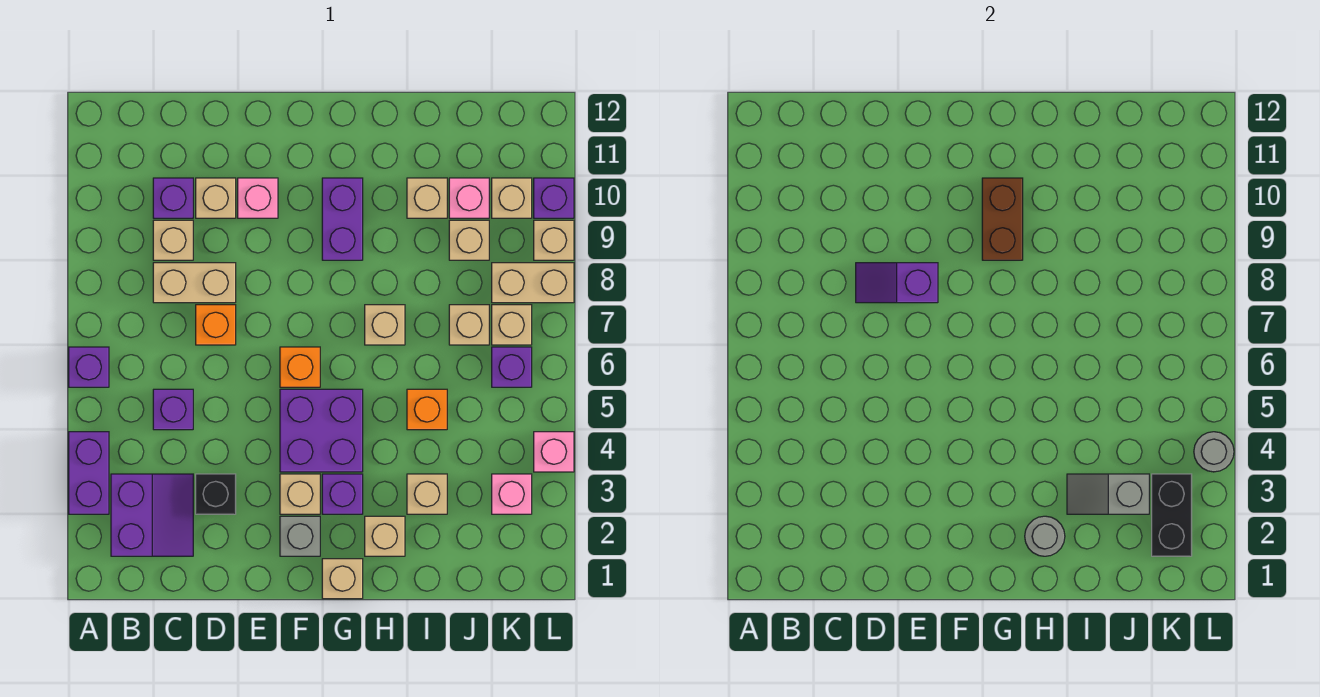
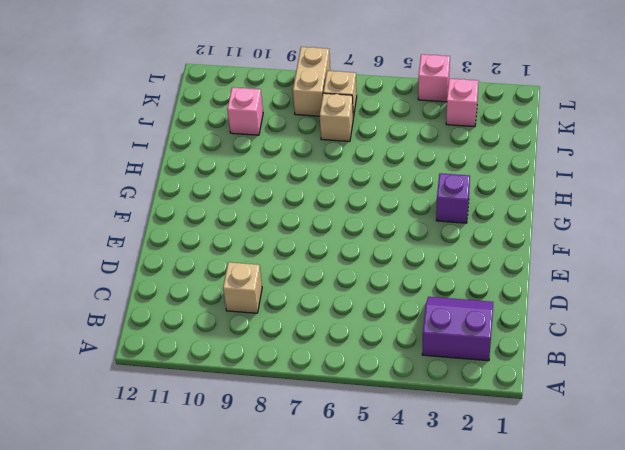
none -> purple 1x2 brick [69,432,109,514]
none -> purple 1x1 brick [69,347,109,387]
none -> purple 1x1 brick [153,389,193,430]
none -> tan 1x2 brick [153,263,236,303]

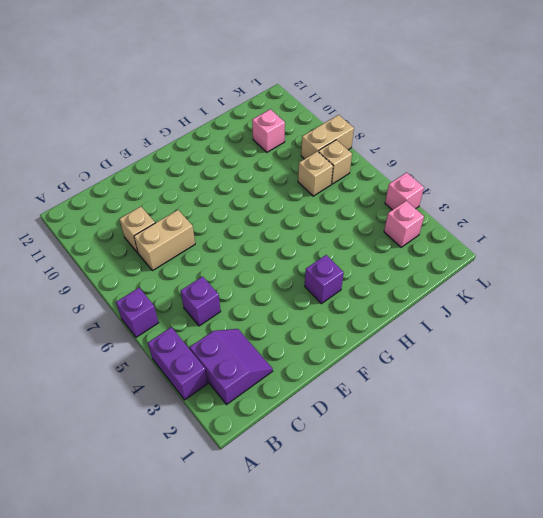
none -> purple 1x1 brick [153,178,193,218]
none -> black 1x1 brick [196,474,236,514]
none -> orange 1x1 brick [196,305,236,345]
none -> tan 1x1 brick [196,178,236,218]

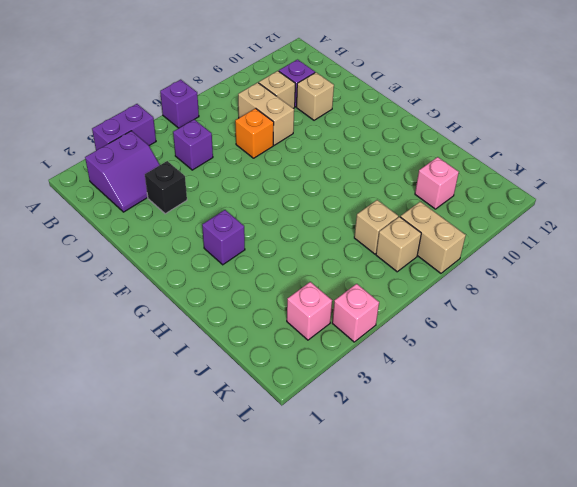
none -> pink 1x1 brick [238,178,278,218]
none -> grey 1x1 brick [280,516,320,556]
none -> tan 1x1 brick [280,474,320,514]
none -> purple 2x2 brick [280,389,363,472]

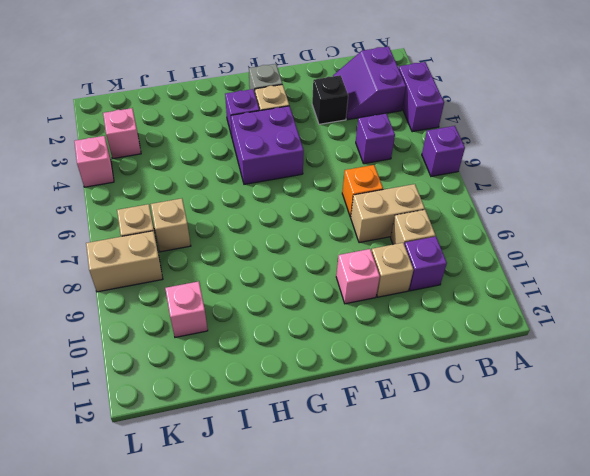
none -> orange 1x1 brick [280,347,320,387]
none -> tan 1x1 brick [322,559,363,599]
none -> purple 1x2 brick [322,178,363,260]
none -> tan 1x1 brick [365,516,405,556]

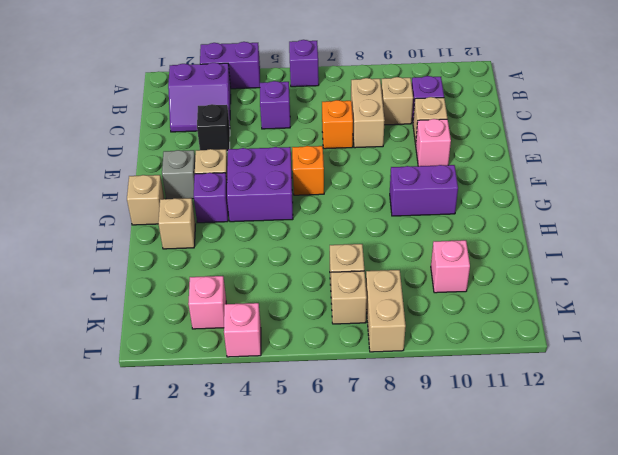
none -> tan 1x1 brick [365,305,405,345]
none -> tan 1x1 brick [407,474,447,514]
none -> orange 1x1 brick [407,389,447,430]
none -> tan 1x1 brick [407,178,447,218]

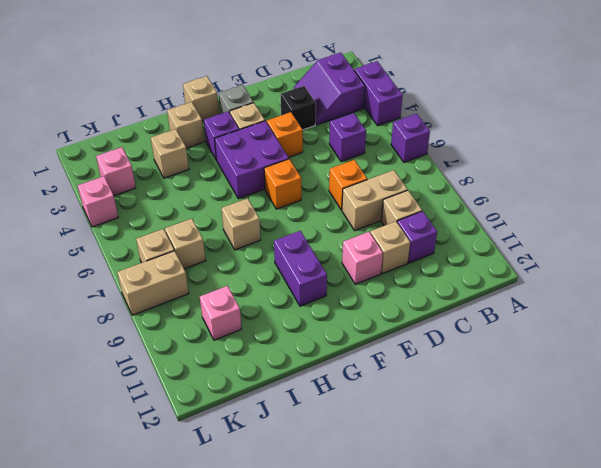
orange 1x1 brick [267,112,303,157] -> orange 1x1 brick moved to [407,389,447,430]
none -> tan 1x1 brick [407,178,447,218]
none -> tan 1x1 brick [449,220,489,260]
none -> purple 1x1 brick [492,347,532,387]
none -> tan 1x1 brick [492,178,532,218]

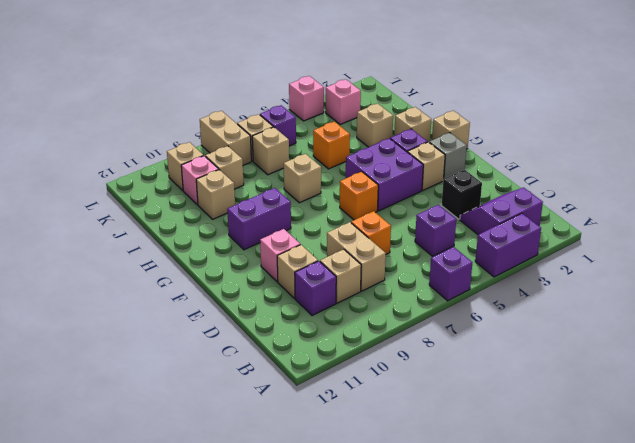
none -> tan 1x1 brick [534,220,574,260]
none -> purple 1x1 brick [534,178,574,218]
none -> purple 1x2 slope [856,263,938,303]
none -> brown 1x2 brick [982,178,1023,260]

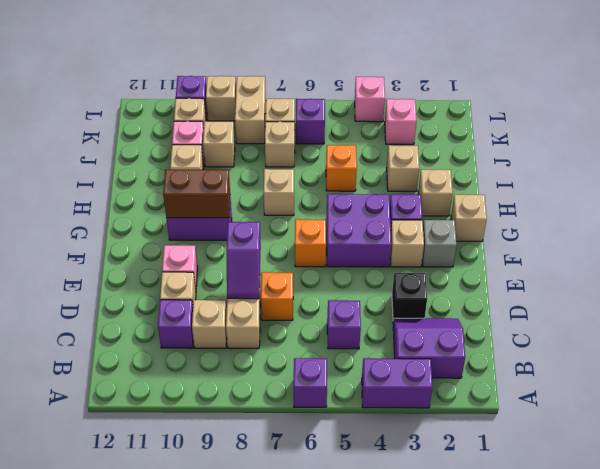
none -> grey 1x1 round brick [1025,516,1065,556]
none -> grey 1x2 slope [1067,474,1149,514]
none -> black 1x2 brick [1152,474,1192,556]
none -> grey 1x1 round brick [1194,432,1234,472]

